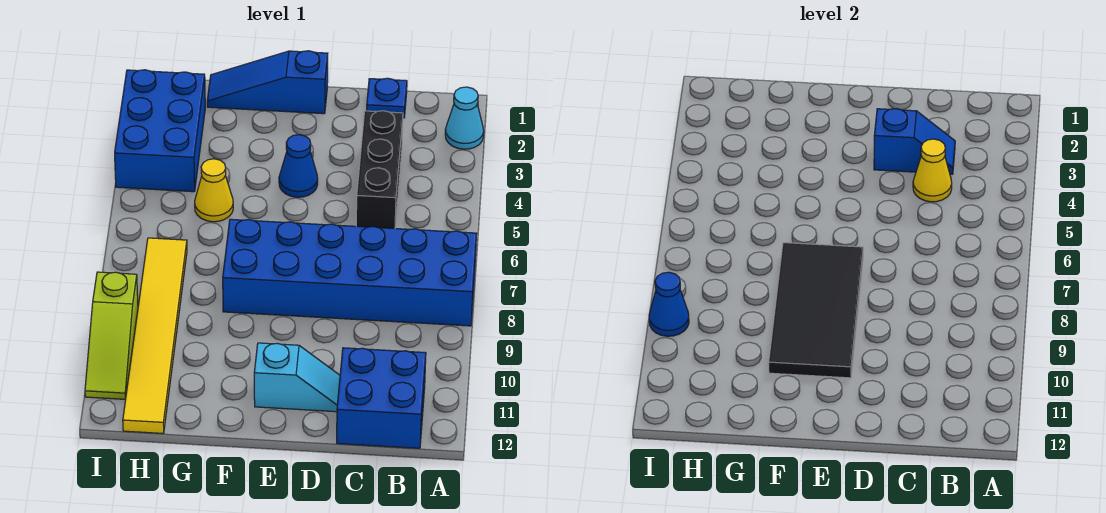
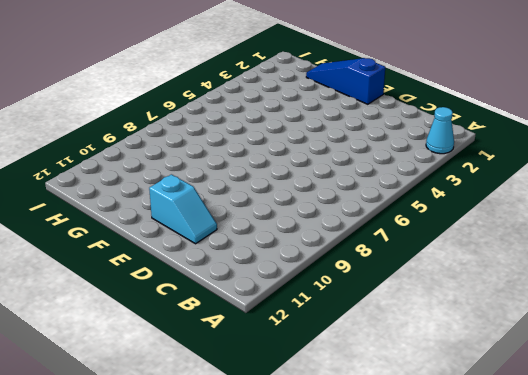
none -> blue 2x6 brick [223,219,477,326]
none -> blue 2x2 brick [337,348,426,448]
none -> blue 1x1 plate [367,78,407,118]

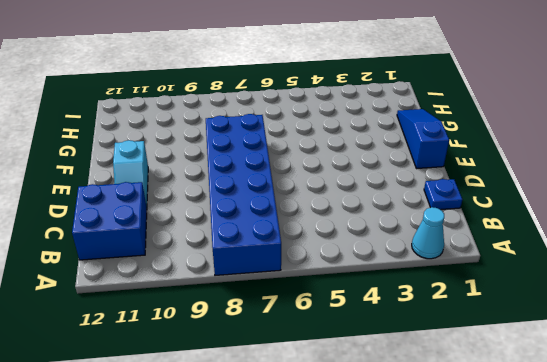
none -> black 1x3 brick [356,111,403,229]
none -> blue 1x1 cone [279,135,318,197]
none -> yellow 1x1 cone [195,159,233,222]

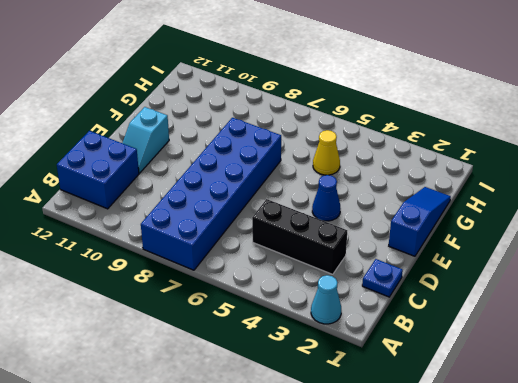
none -> blue 2x3 brick [115,70,205,192]
none -> yellow 1x6 tile [123,238,187,433]
none -> lime 1x3 slope [85,272,138,399]

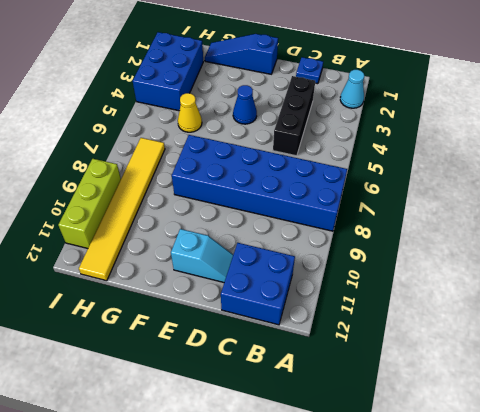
lime 1x3 brick [58,159,121,248] -> lime 1x3 slope [85,272,138,399]
none -> blue 1x2 slope [874,109,955,174]
none -> yellow 1x1 cone [913,139,952,202]
none -> black 2x4 tile [769,243,863,378]

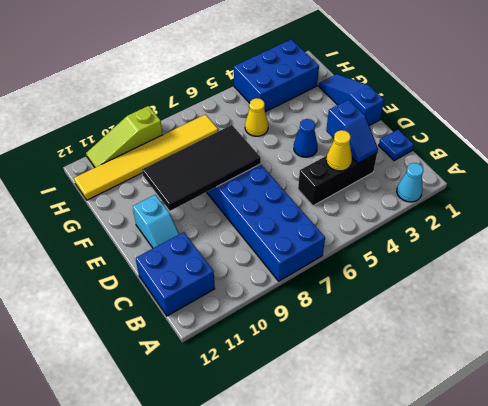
none -> blue 1x1 cone [649,272,689,336]

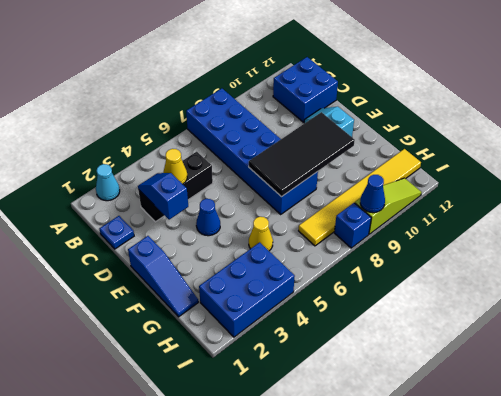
blue 1x1 brick [334,203,371,248] -> none

